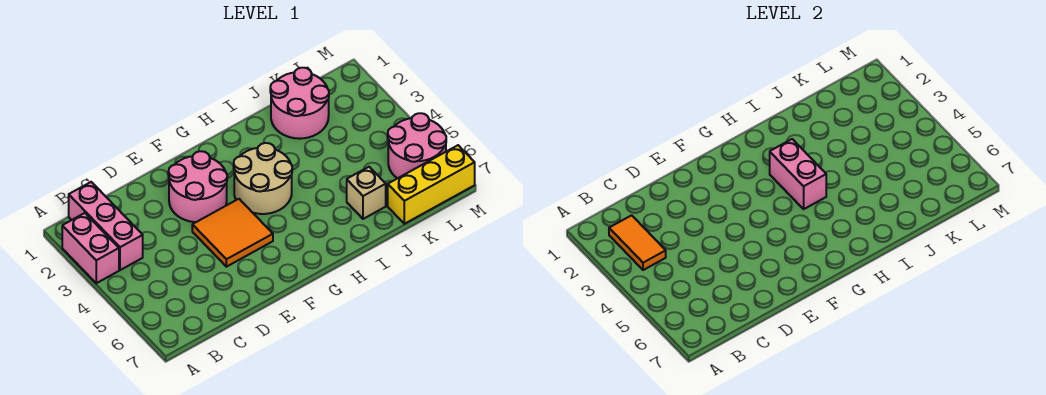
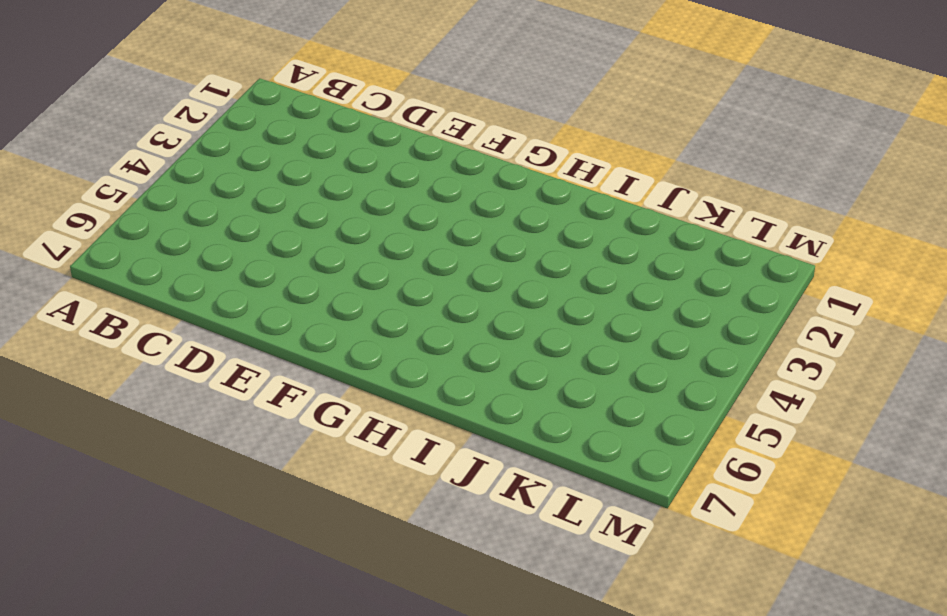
none -> pink 1x2 brick [62,213,119,283]
none -> pink 1x3 brick [69,182,143,270]

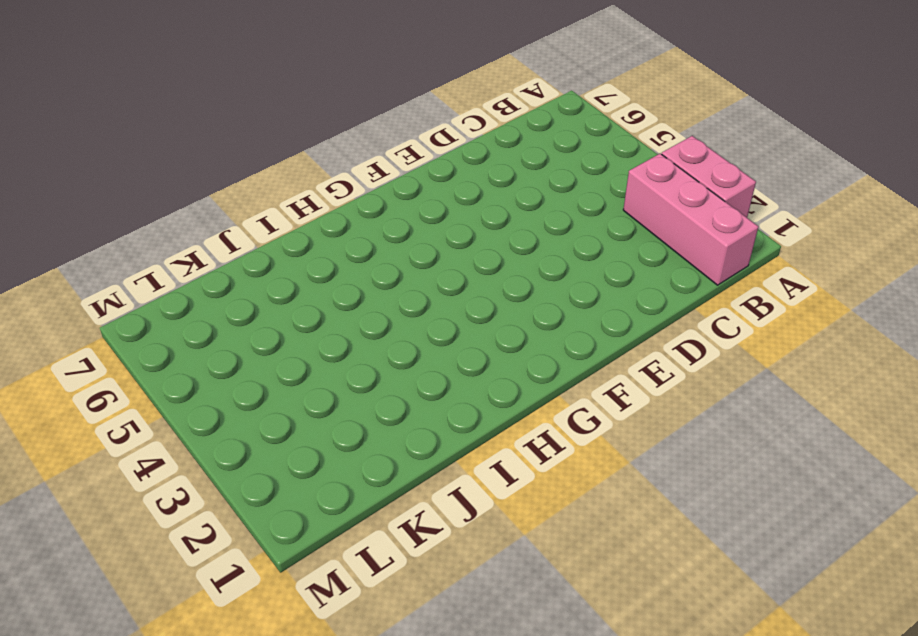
none -> pink 2x2 round brick [168,151,227,222]
none -> orange 2x2 tile [192,199,273,267]

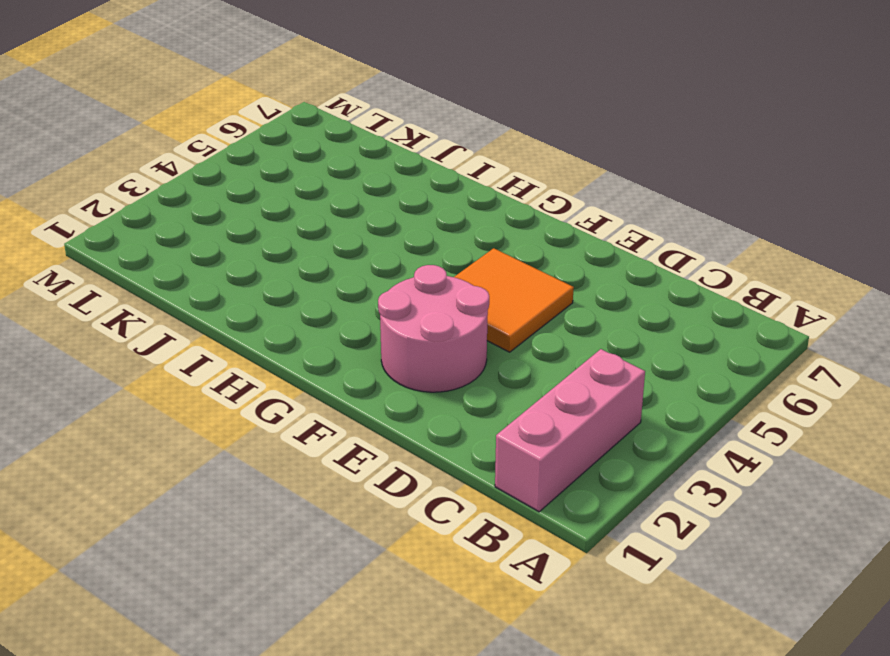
none -> pink 1x2 brick [62,213,119,283]
none -> tan 2x2 round brick [234,143,292,214]

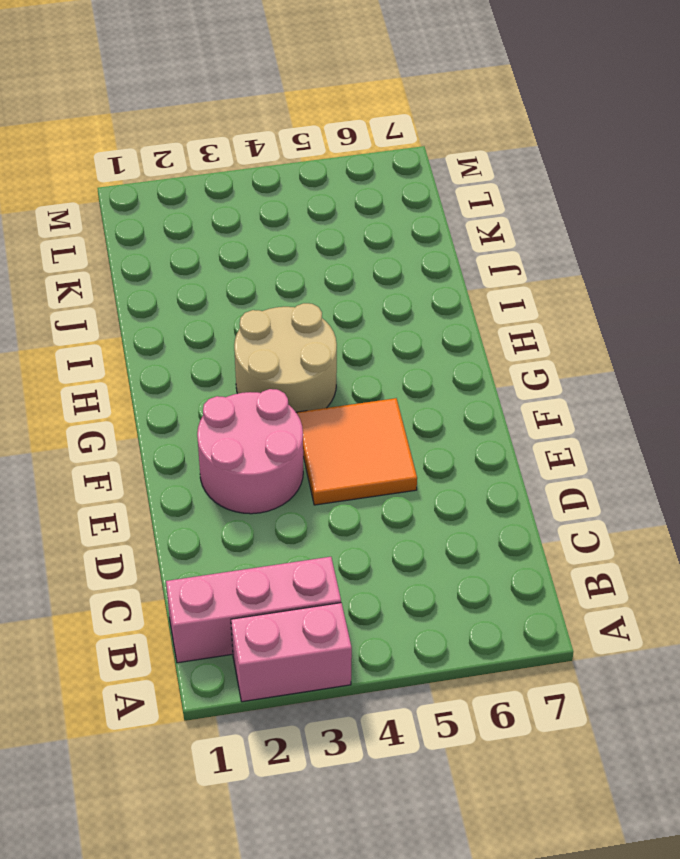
none -> pink 2x2 round brick [270,68,329,139]
none -> tan 1x1 brick [347,167,386,219]

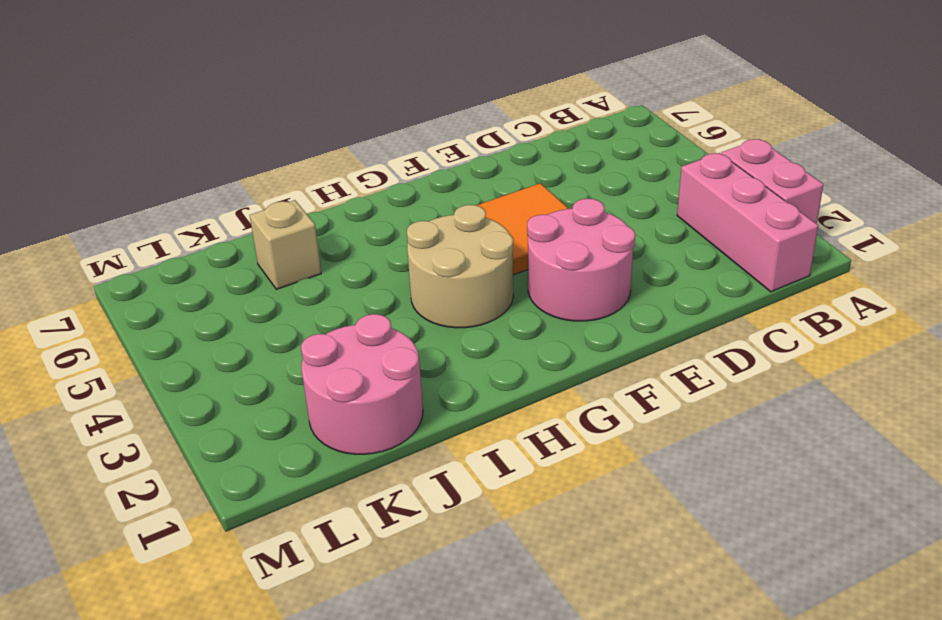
none -> yellow 1x3 brick [388,145,475,224]
none -> pink 2x2 round brick [388,113,446,178]

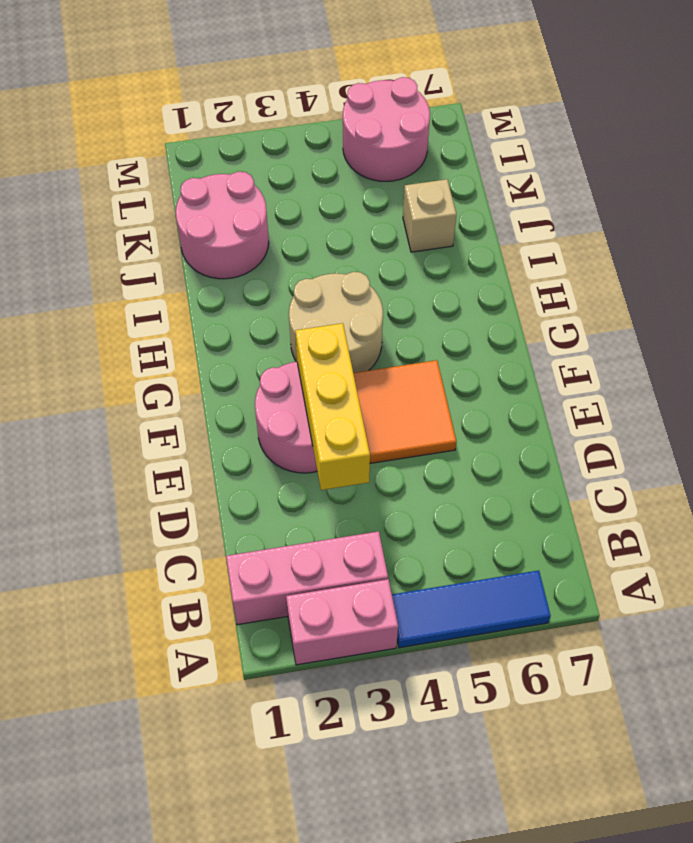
blue 1x3 tile [392,570,551,648] -> none
yellow 1x3 brick [295,323,370,490] -> yellow 1x3 brick moved to [388,145,475,224]
none -> orange 1x2 tile [609,215,666,270]
none -> pink 1x2 brick [770,139,826,209]

